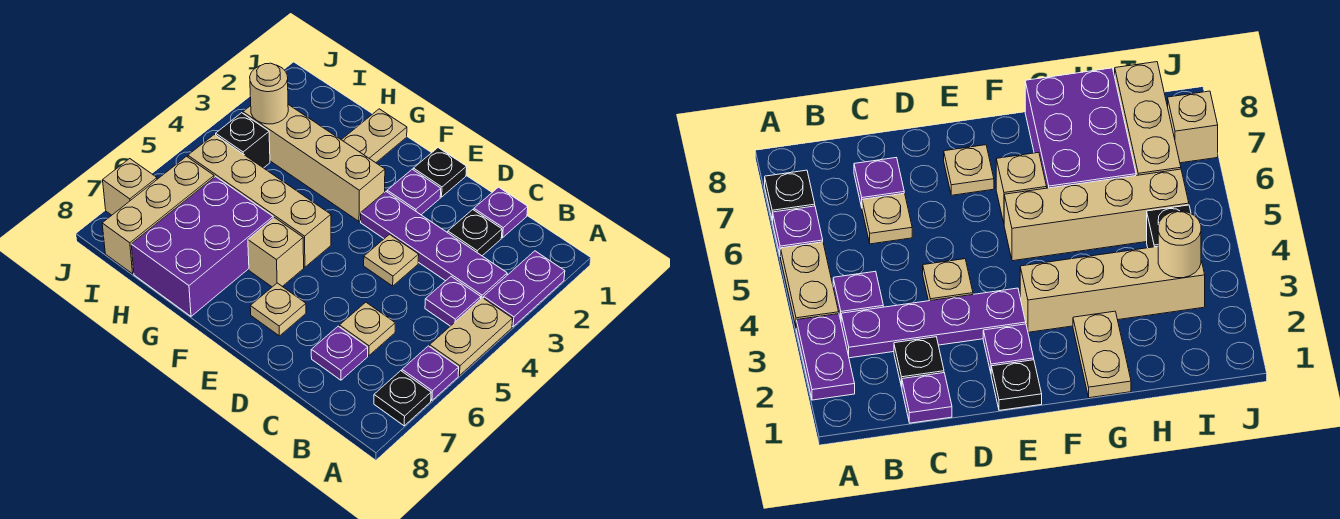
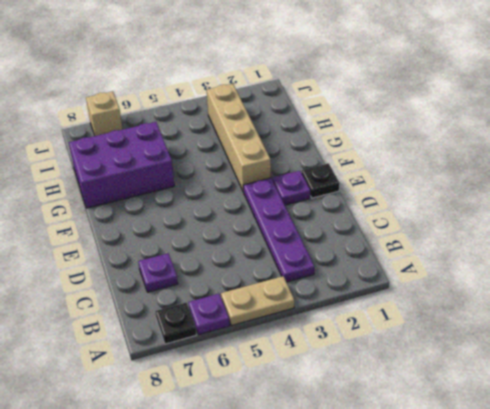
none -> purple 1x2 plate [484,251,565,327]
none -> purple 1x1 plate [425,276,481,326]
none -> purple 1x1 plate [474,187,528,238]

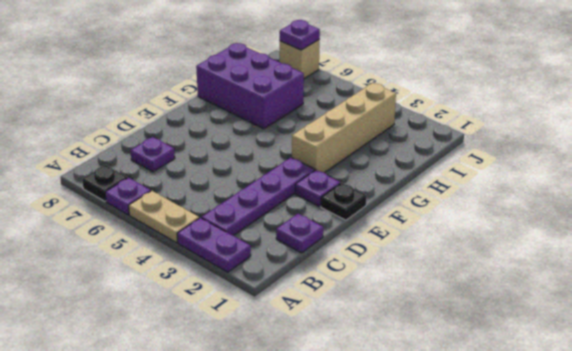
purple 1x1 plate [280,20,320,50] -> purple 1x1 plate moved to [425,276,481,326]
none -> black 1x1 plate [448,210,502,256]
none -> tan 1x1 plate [340,302,395,356]
none -> tan 1x1 plate [364,234,419,286]

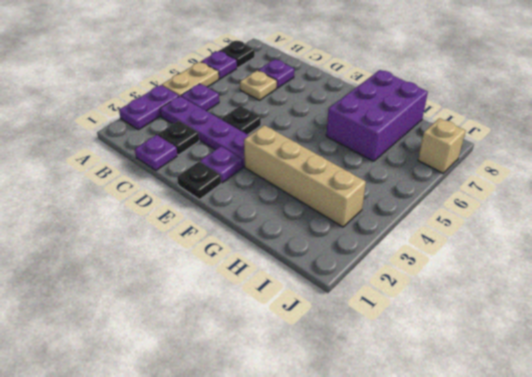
black 1x1 plate [221,106,261,135] -> tan 1x1 plate [364,234,419,286]
none -> tan 1x1 plate [250,283,306,336]
none -> tan 1x4 brick [188,134,331,267]
none -> tan 1x1 brick [248,218,304,287]

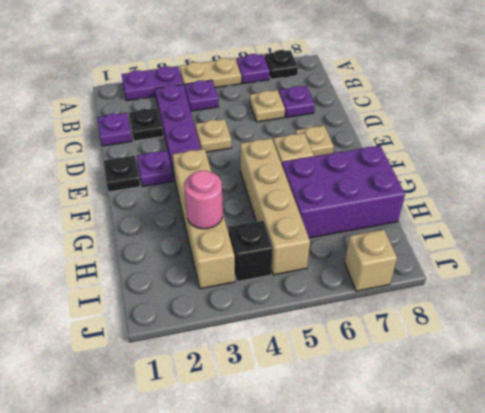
pink 1x1 round brick [185,171,223,229] -> none
none -> tan 1x2 plate [342,109,407,163]
none -> tan 1x3 brick [102,156,214,274]
none -> tan 1x1 round brick [250,63,288,124]

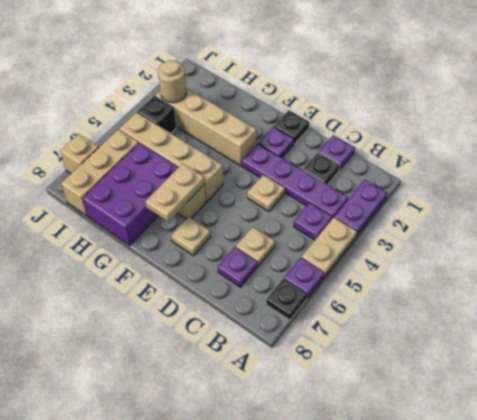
tan 1x2 plate [145,163,205,222] -> tan 1x2 plate moved to [342,109,407,163]

